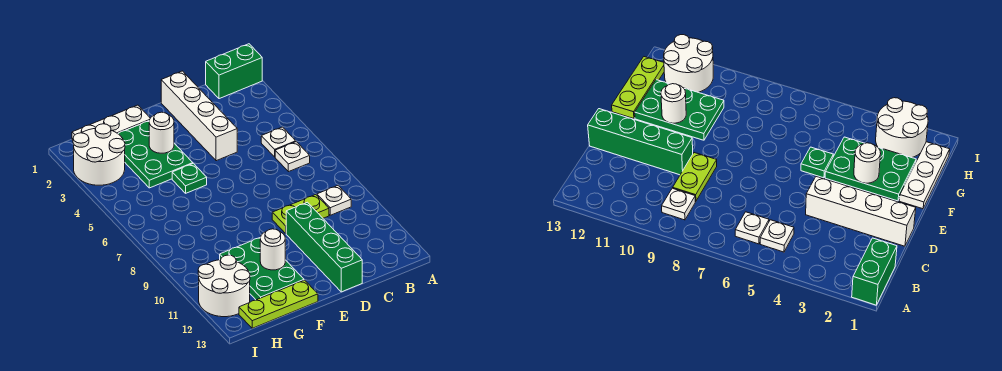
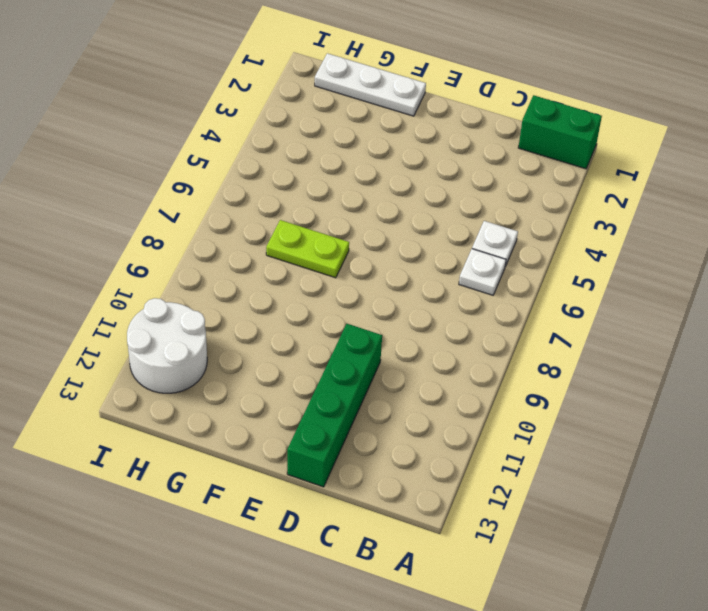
lime 1x2 plate [266,220,349,278] -> lime 1x2 plate moved to [272,195,329,233]
none -> white 1x1 plate [317,186,351,215]
none -> white 1x4 brick [161,71,237,161]
none -> green 2x3 plate [118,121,193,188]

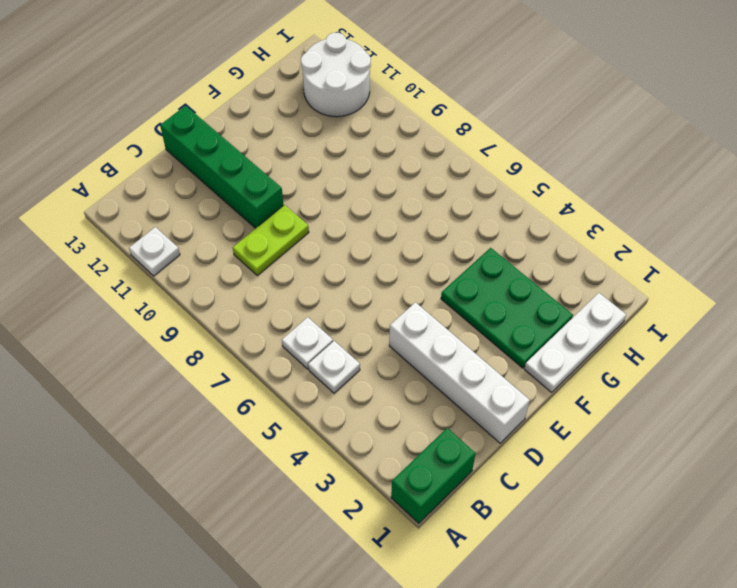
white 1x1 plate [129,227,180,276] -> white 1x1 plate moved to [317,186,351,215]
none -> green 1x1 plate [172,163,207,193]
none -> green 2x3 plate [220,238,304,300]
none -> lime 1x3 plate [239,280,318,328]

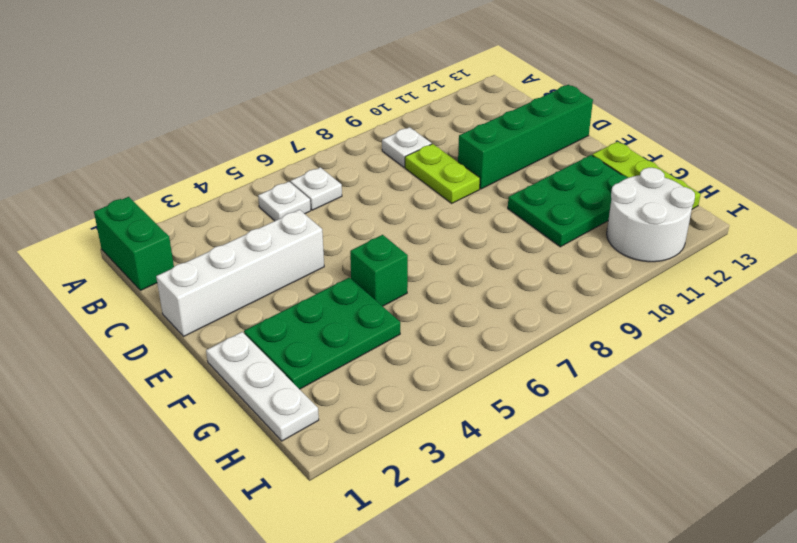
green 1x1 brick [350,235,408,306] -> green 1x1 plate [172,163,207,193]
none -> white 2x2 round brick [73,124,125,185]
none -> white 1x1 round brick [149,112,174,153]
none -> white 1x1 round brick [260,229,285,270]

